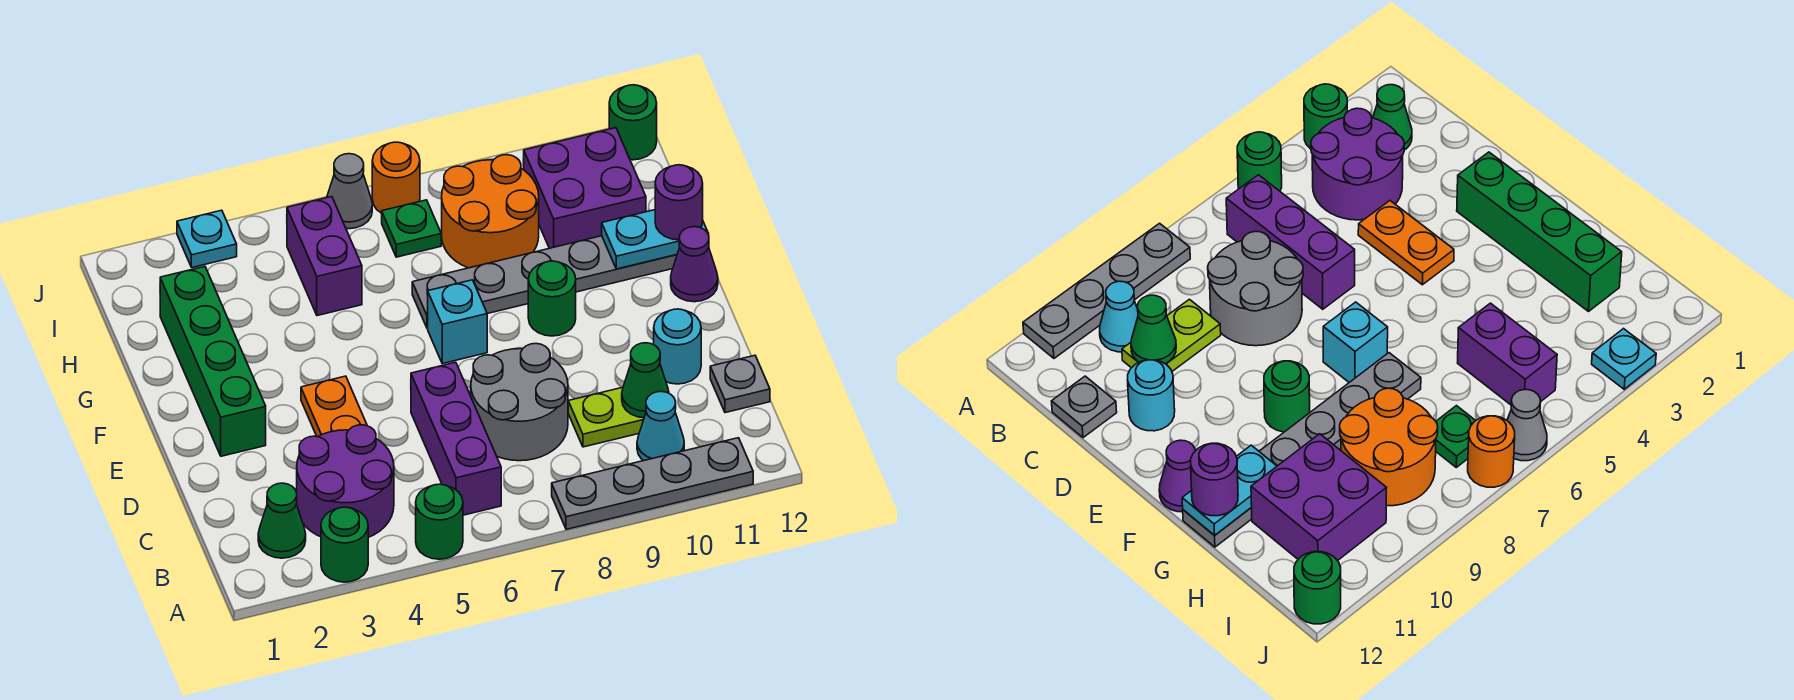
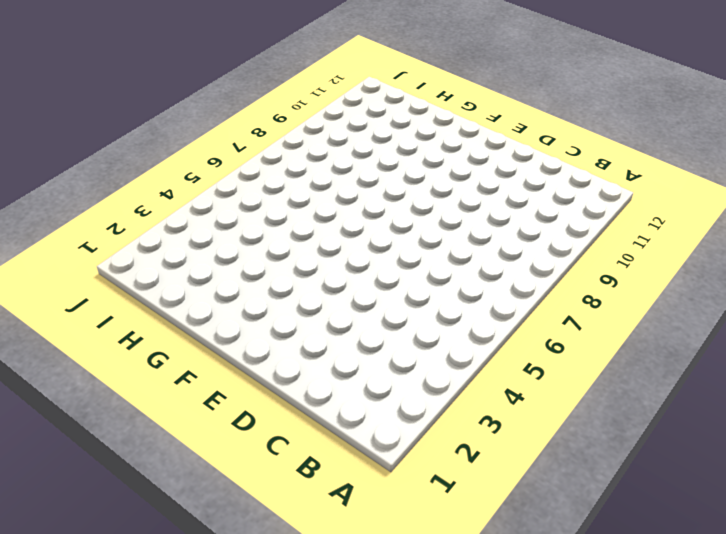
none -> green 1x1 round brick [321,507,368,582]
none -> green 1x1 round brick [416,484,463,559]
none -> grey 1x4 plate [552,438,753,529]

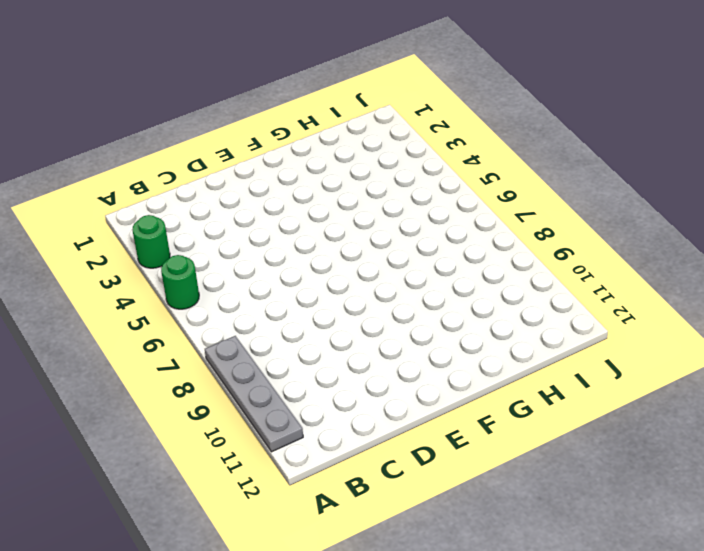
none -> green 1x1 cone [258,483,306,558]
none -> purple 2x2 round brick [297,425,394,538]
none -> purple 1x3 brick [411,362,501,515]

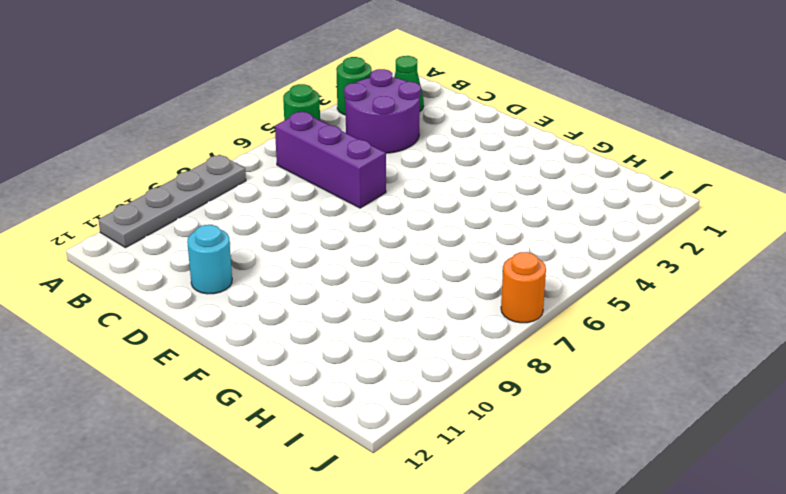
none -> cyan 1x1 cone [637,391,684,461]
none -> grey 2x2 round brick [471,344,568,461]
none -> lime 1x2 plate [568,387,644,447]

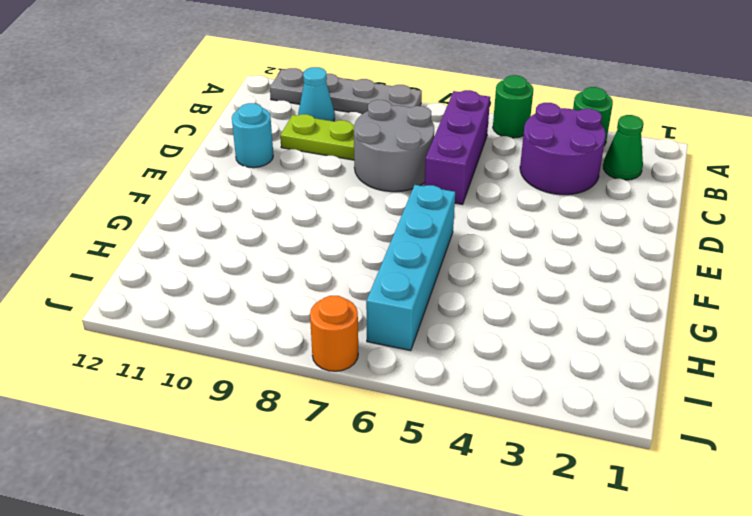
cyan 1x4 brick [366,185,455,351] -> none
none -> grey 1x1 plate [710,355,770,413]
none -> orange 1x2 plate [301,376,367,437]
none -> green 1x4 brick [160,266,266,456]

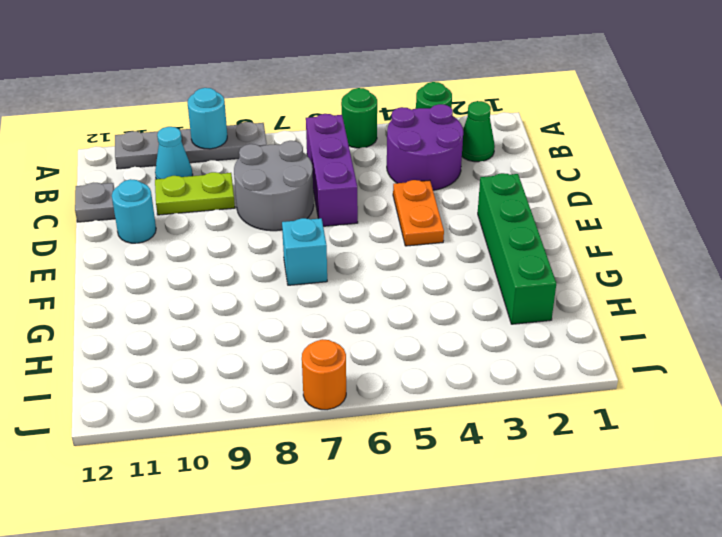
cyan 1x1 round brick [187,88,227,149] -> none
none -> green 1x1 round brick [528,261,576,336]
none -> purple 1x1 cone [671,227,718,302]
none -> grey 1x6 plate [412,236,677,328]

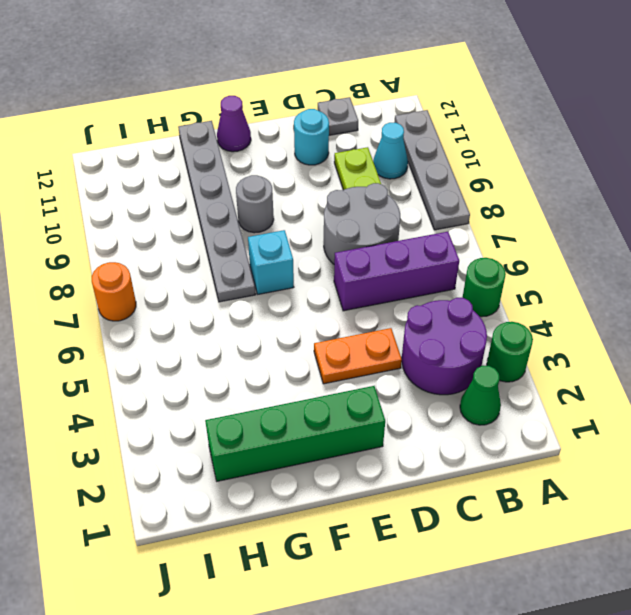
grey 1x1 round brick [236,175,274,233] -> green 1x1 round brick [528,261,576,336]
none -> purple 1x2 brick [287,197,362,316]
none -> orange 2x2 round brick [442,155,539,268]
none -> purple 2x2 brick [523,128,646,248]

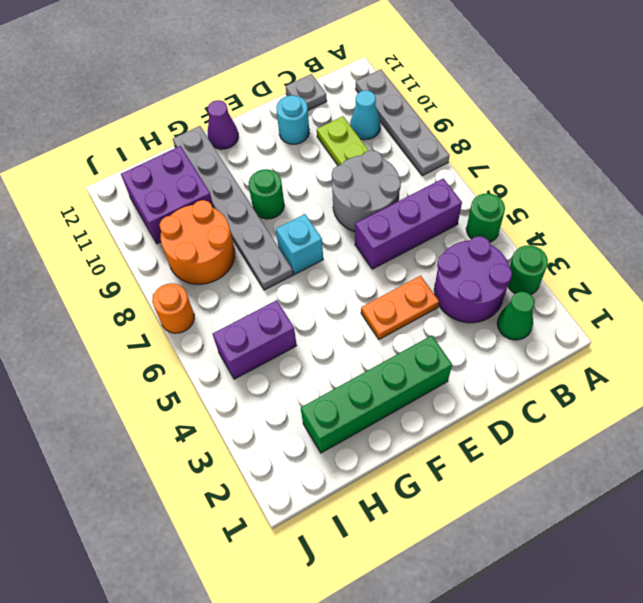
none -> green 1x1 plate [382,200,441,257]
none -> cyan 1x1 plate [177,210,237,267]
none -> grey 1x1 cone [327,154,372,229]

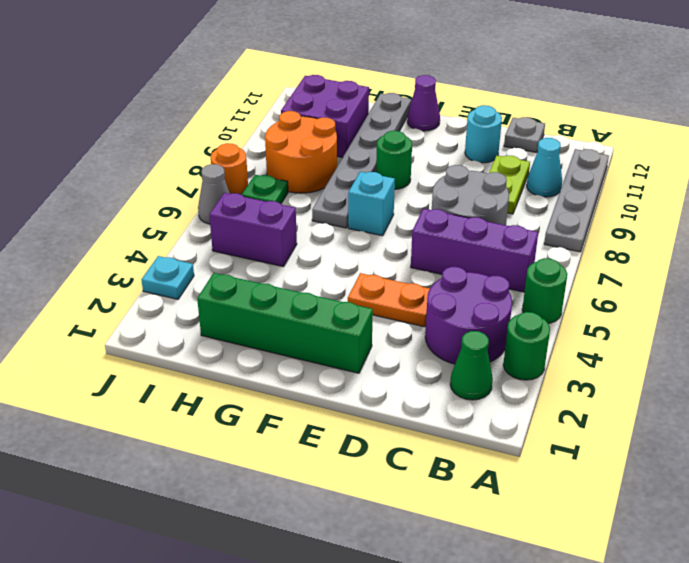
none -> green 1x1 round brick [609,85,657,160]
none -> green 1x1 cone [622,343,669,418]
none -> cyan 1x2 plate [602,210,709,269]

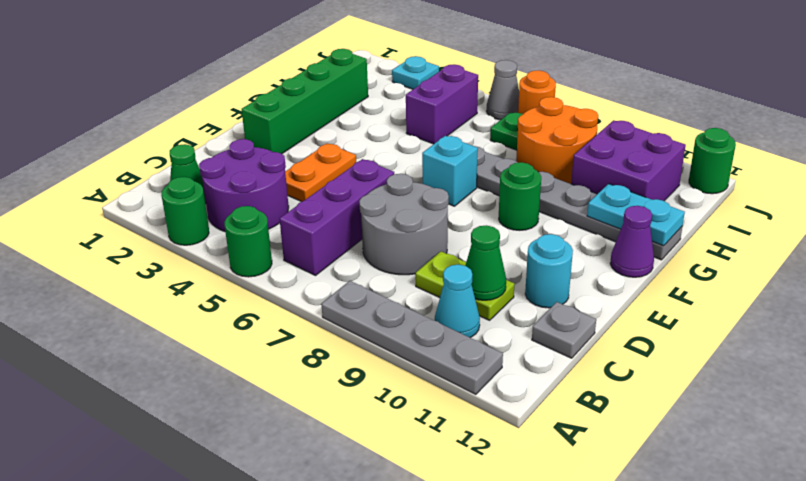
none -> purple 1x1 round brick [655,165,703,240]

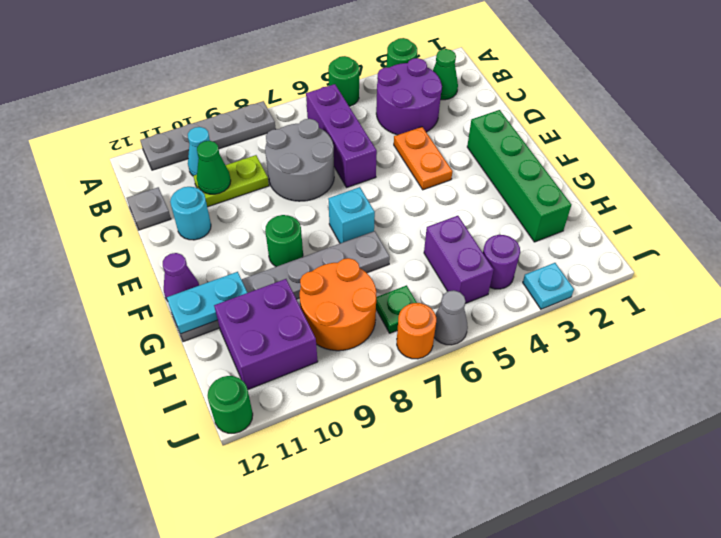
purple 1x1 round brick [483,235,520,289] -> purple 1x1 round brick moved to [655,165,703,240]

